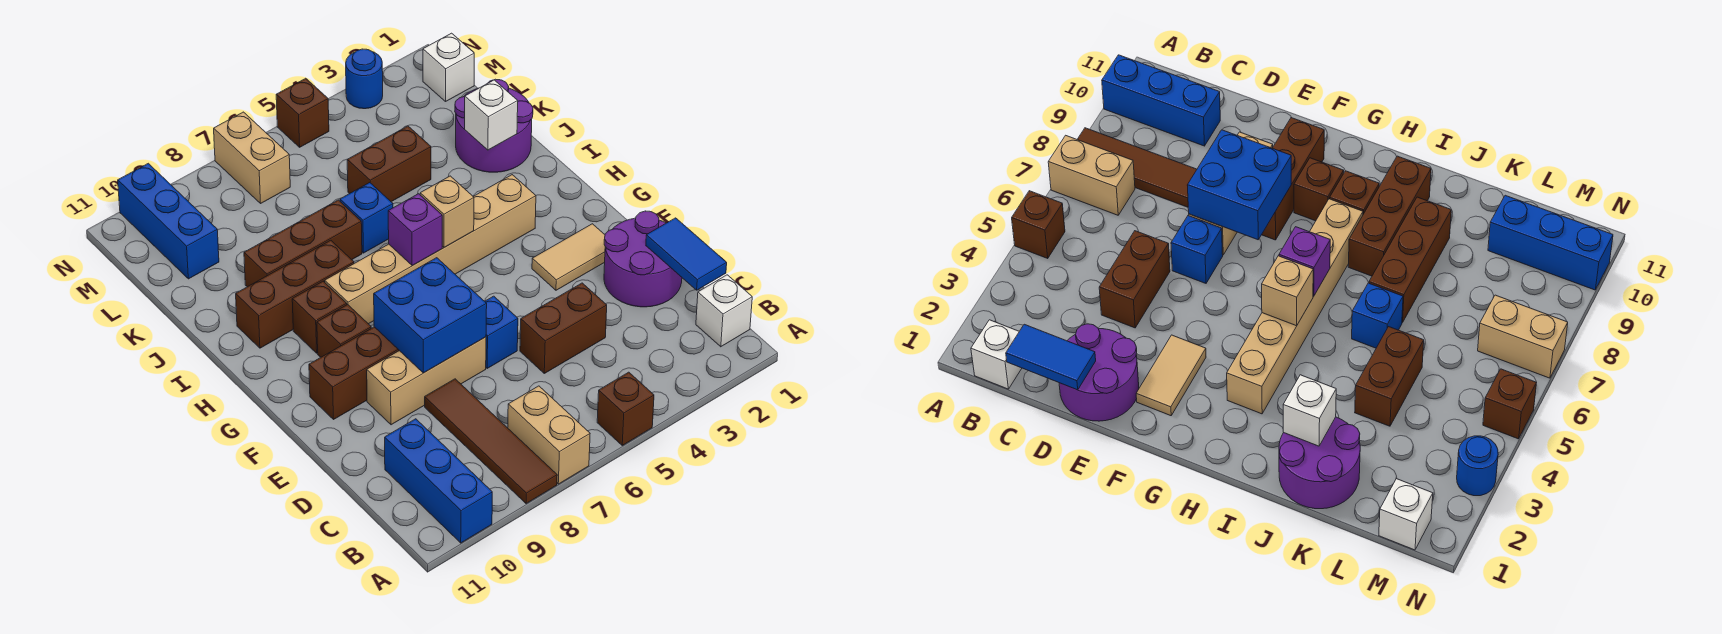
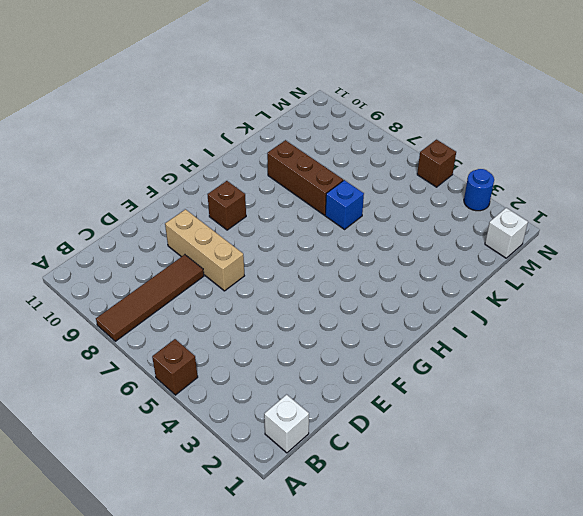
none -> tan 1x2 brick [508,386,590,484]
none -> blue 1x3 brick [385,419,492,543]
none -> purple 2x2 round brick [604,211,682,307]

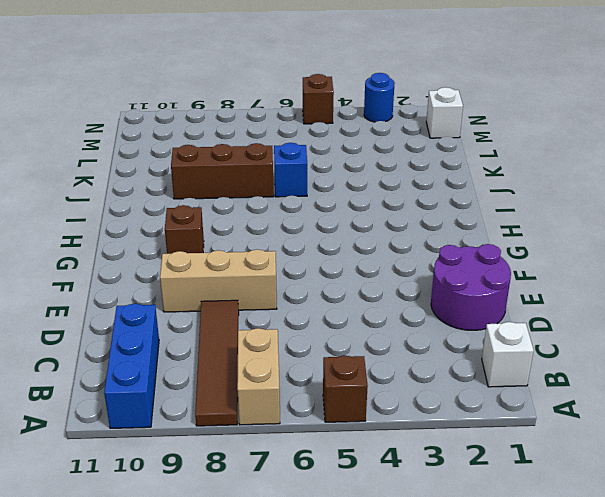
none -> brown 1x2 brick [520,283,607,373]
none -> blue 1x1 brick [485,296,518,368]
none -> tan 1x2 tile [532,224,605,290]

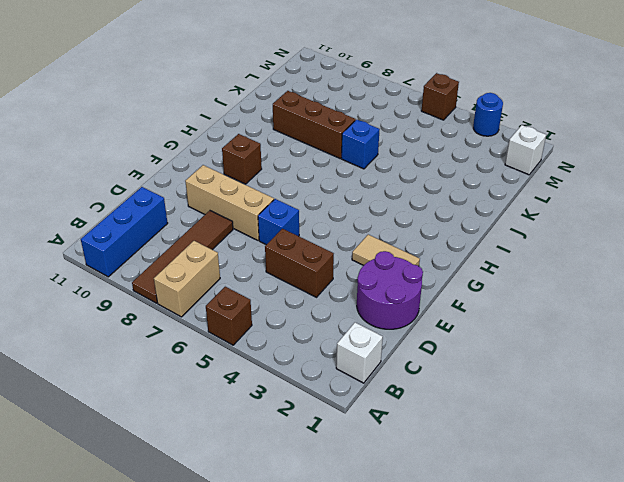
none -> brown 1x3 brick [309,327,399,420]
none -> tan 1x6 brick [325,175,536,324]
none -> brown 1x1 brick [292,281,347,353]

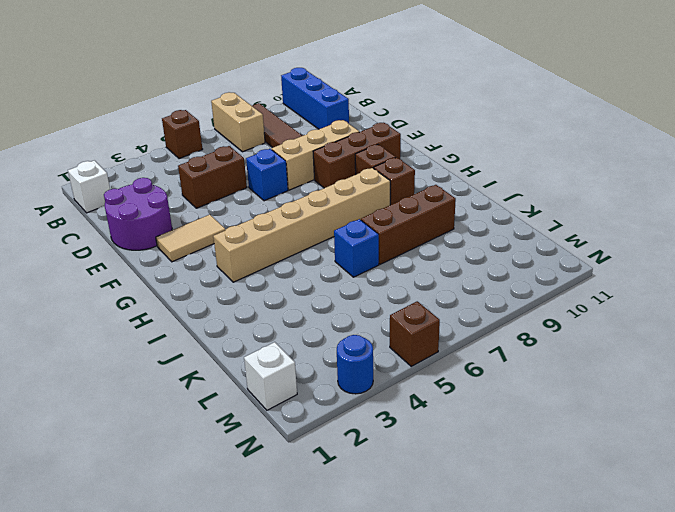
none -> brown 1x3 brick [236,240,354,348]
none -> purple 2x2 round brick [455,79,533,172]
none -> brown 1x2 brick [347,126,431,202]

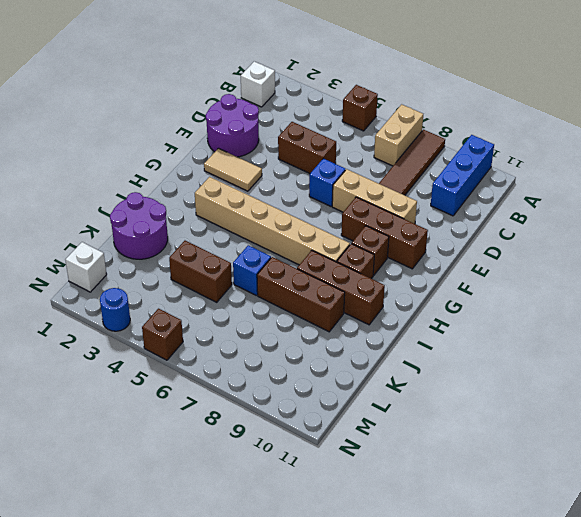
none -> blue 1x3 brick [118,163,219,279]
none -> tan 1x2 brick [214,112,290,203]
none -> blue 1x2 tile [646,218,727,290]

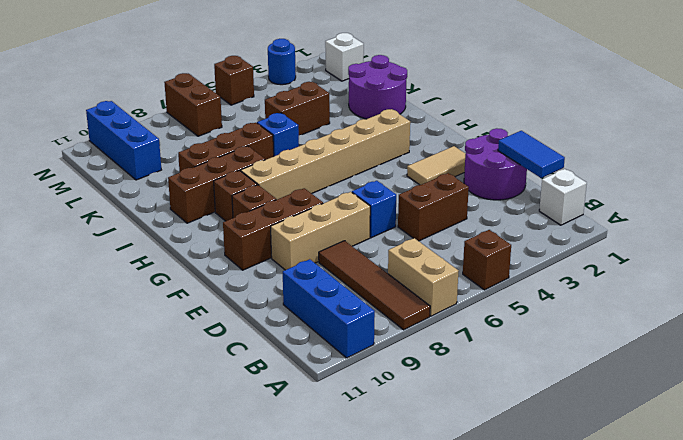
brown 1x2 brick [164,73,222,136] -> tan 1x2 brick [214,112,290,203]
none -> blue 2x2 brick [374,258,487,373]
none -> tan 1x1 brick [420,176,474,247]
none -> purple 1x1 brick [388,194,442,266]

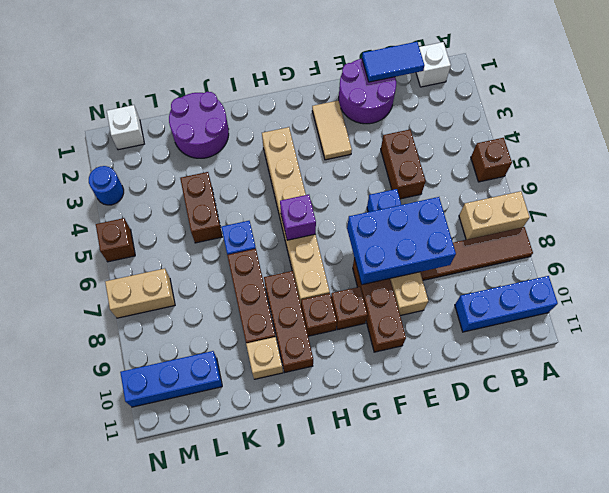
blue 2x3 brick [347,197,456,285] -> blue 2x2 brick [374,258,487,373]
tan 1x1 brick [246,337,283,379] -> tan 1x1 brick moved to [420,176,474,247]
none -> white 1x1 brick [465,80,518,150]

